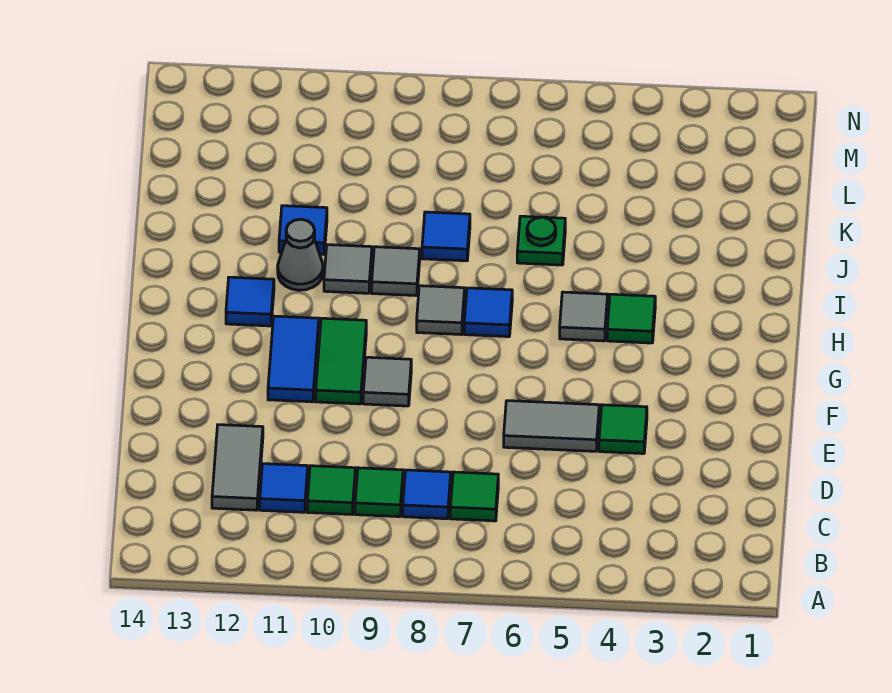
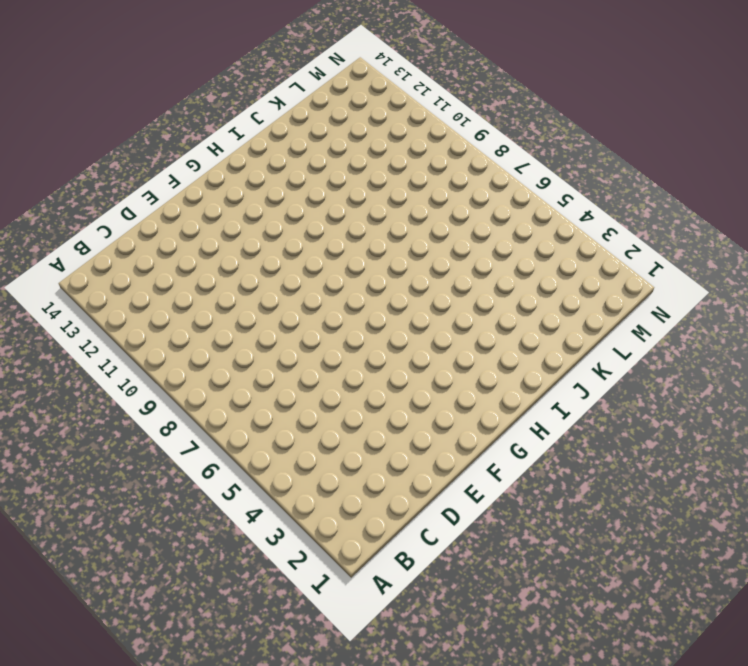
none -> green 1x1 tile [450,472,498,521]
none -> blue 1x1 tile [403,470,451,519]
none -> green 1x1 tile [355,468,403,517]

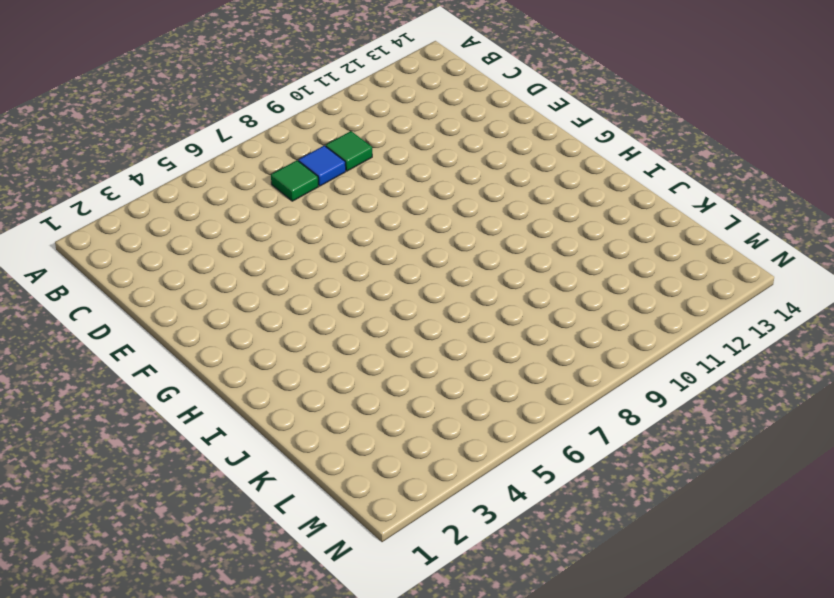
none -> green 1x1 tile [307,466,355,515]
none -> blue 1x1 tile [260,464,308,512]
none -> grey 1x2 tile [212,425,263,510]

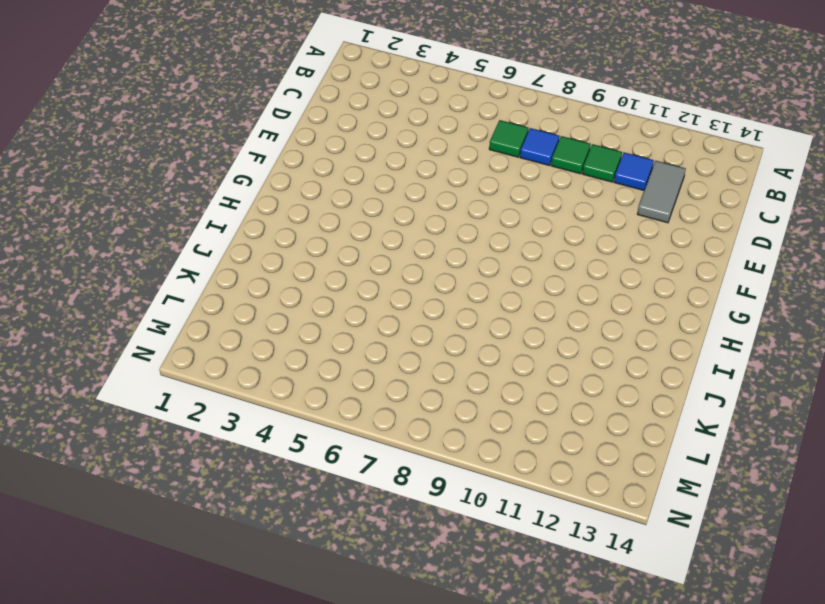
none -> green 1x1 tile [599,405,647,454]
none -> grey 1x2 tile [504,401,599,451]
none -> grey 1x1 tile [363,357,411,406]

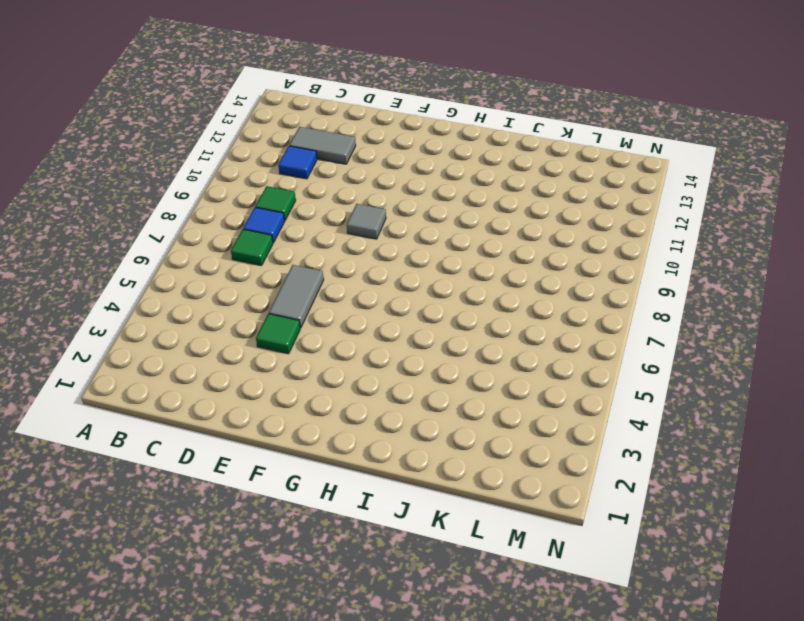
none -> green 1x1 tile [307,466,355,515]
none -> green 1x2 tile [316,318,366,404]
none -> blue 1x2 tile [268,316,319,402]

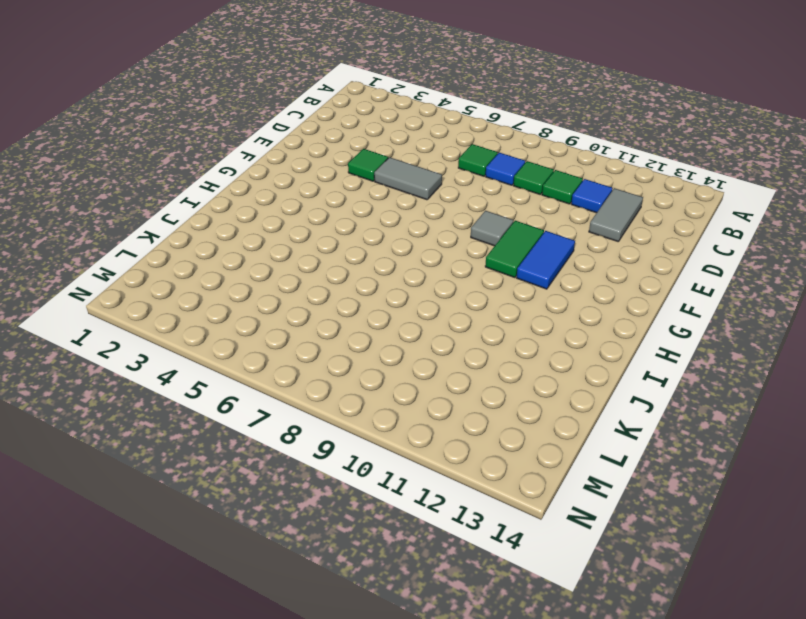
none -> green 1x1 tile [607,294,655,343]
none -> grey 1x1 tile [560,292,608,341]
none -> blue 1x1 tile [464,288,512,337]

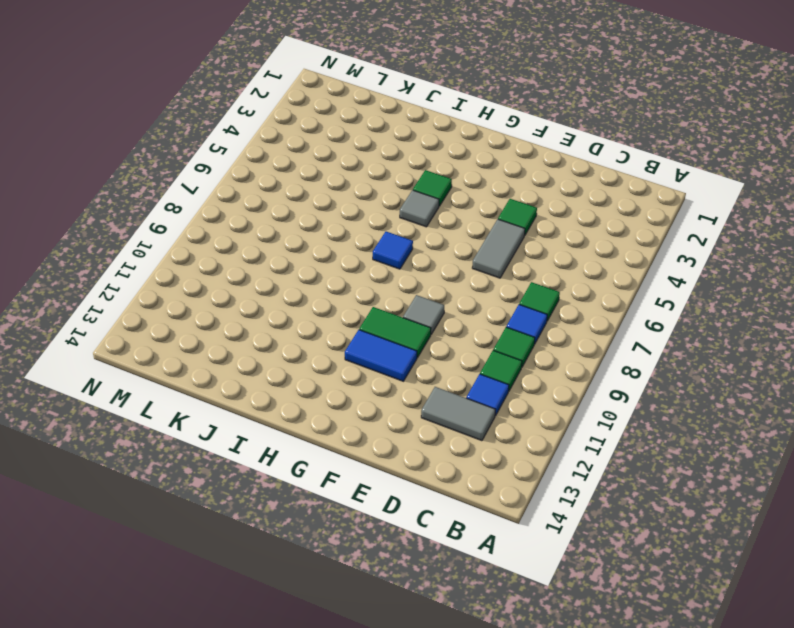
none -> grey 1x1 tile [417,286,465,335]
none -> blue 1x1 tile [226,277,274,326]
none -> grey 1x1 tile [372,247,420,296]

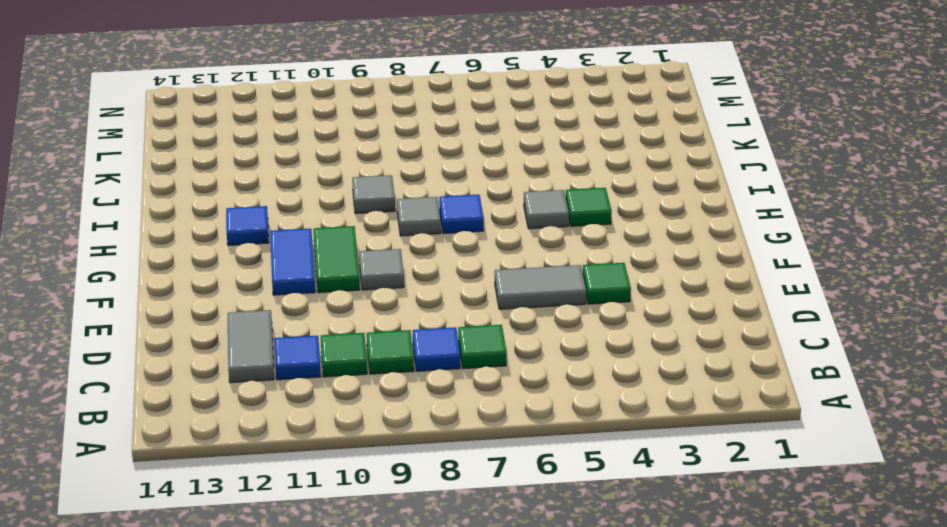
none -> grey 1x1 tile [324,245,372,293]
none -> grey 1x1 cone [278,219,323,290]
none -> green 1x1 plate [517,216,565,265]

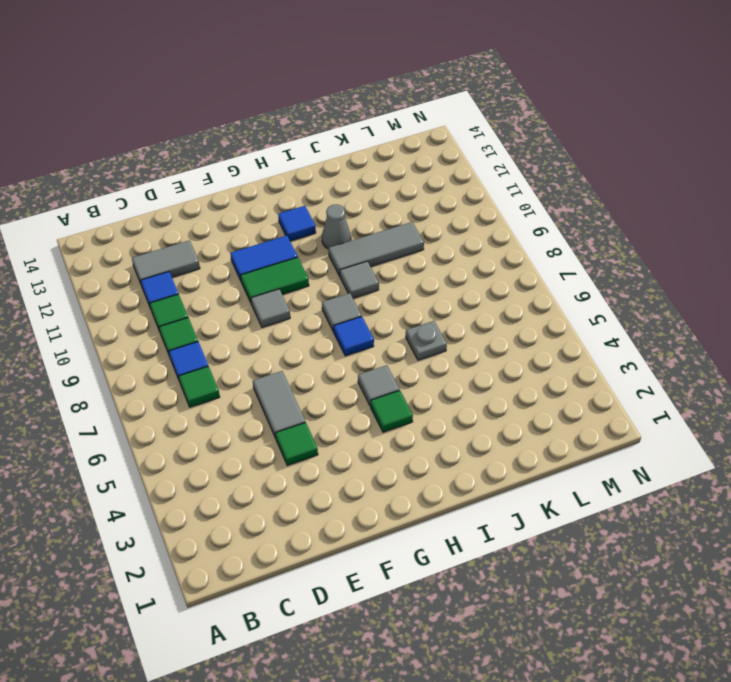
grey 1x3 tile [328,222,424,276] -> grey 1x1 tile [324,245,372,293]
grey 1x1 plate [406,321,447,360] -> green 1x1 plate [517,216,565,265]
none -> blue 1x1 tile [422,212,470,261]
none -> blue 1x1 tile [279,206,327,254]

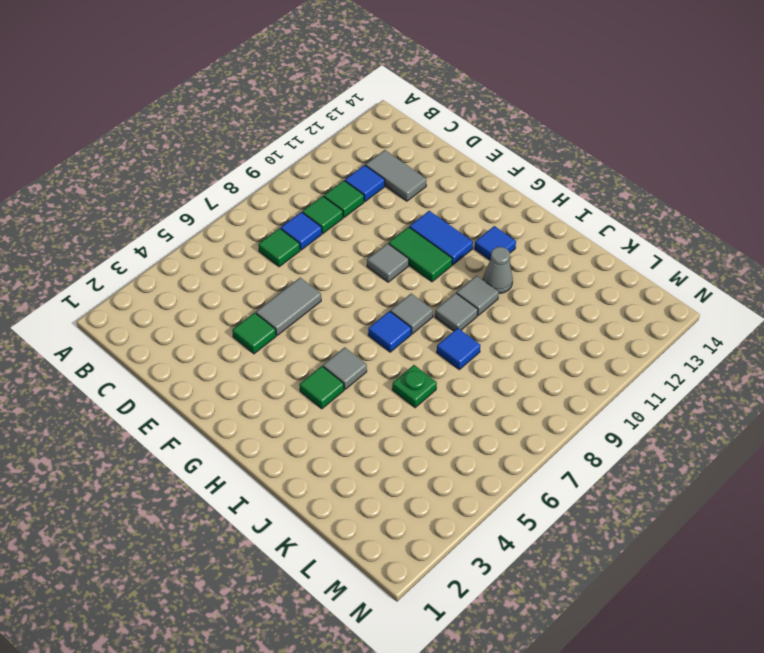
none -> blue 1x1 tile [279,206,327,254]

